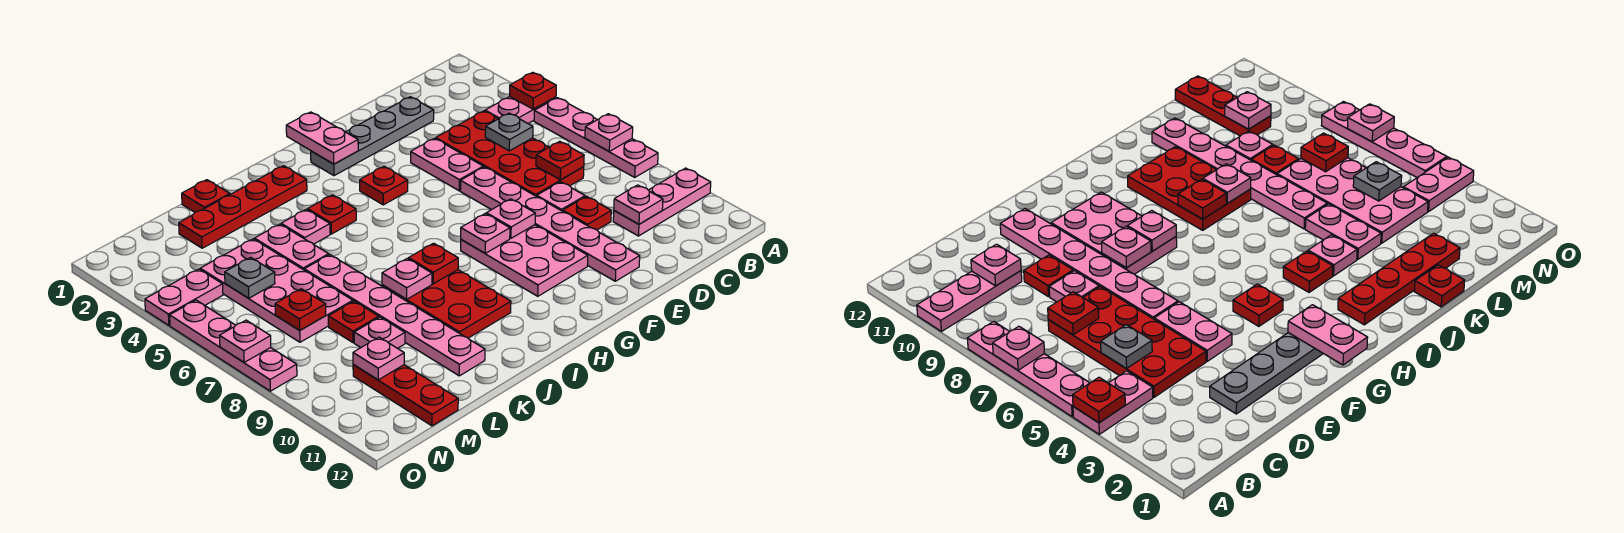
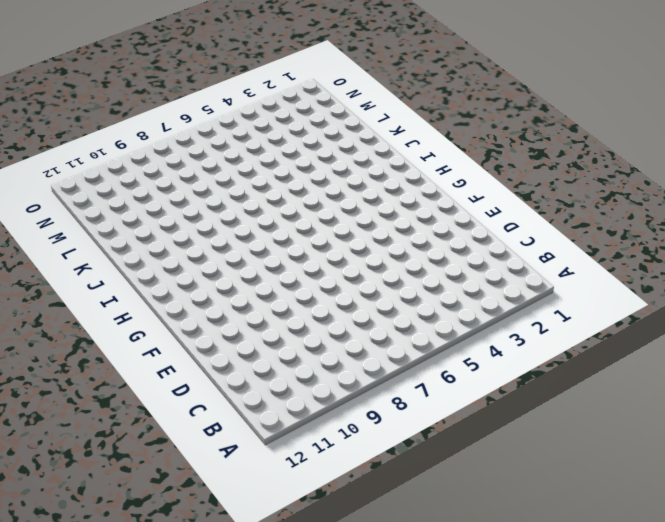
none -> pink 1x2 plate [485,96,556,123]
none -> pink 1x4 plate [534,98,658,177]
none -> pink 1x3 plate [613,168,711,236]
none -> red 2x4 plate [436,111,584,196]

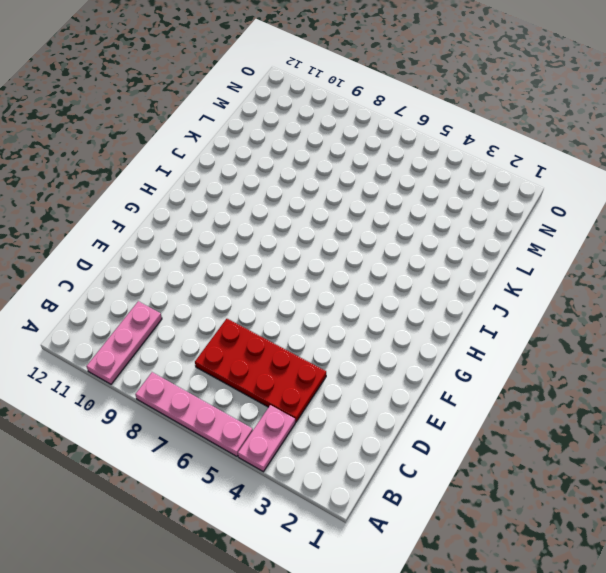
none -> grey 1x4 plate [311,97,434,176]
none -> pink 1x1 plate [537,182,585,211]
none -> red 1x1 plate [563,196,611,230]
none -> pink 1x2 plate [411,138,483,191]

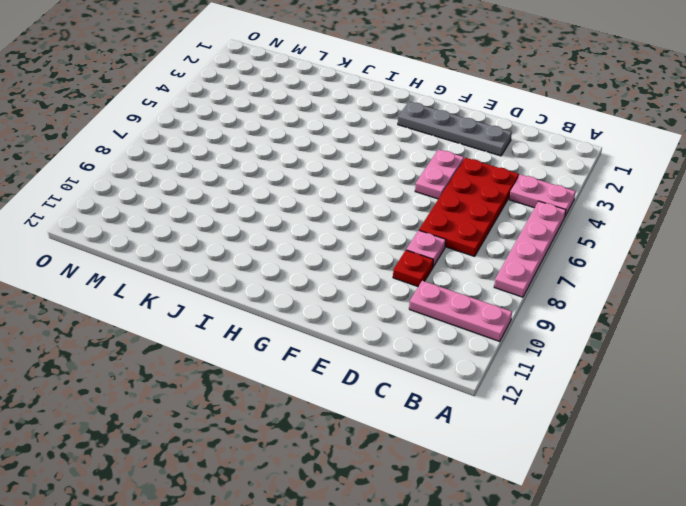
none -> pink 1x6 plate [460,167,640,281]
none -> pink 2x3 plate [461,225,588,296]
none -> red 1x1 plate [360,166,408,205]
none -> red 1x4 plate [179,166,307,248]

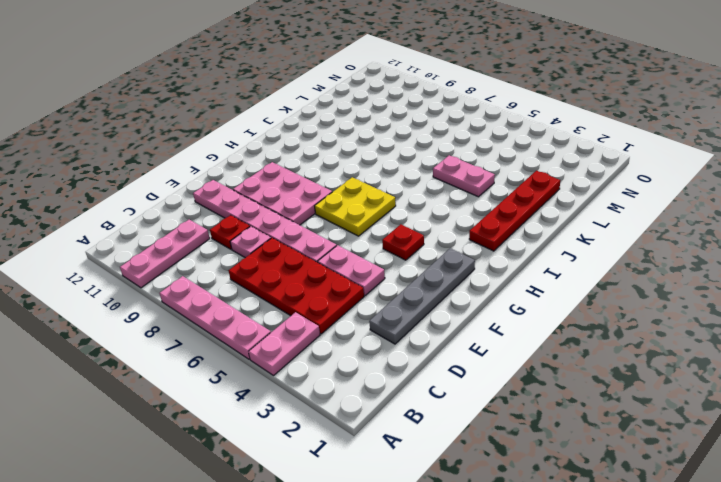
yellow 2x2 plate [315,177,396,236] -> none
none -> red 1x1 plate [308,195,356,234]
none -> red 2x3 plate [382,270,511,338]
none -> pink 1x1 plate [281,209,330,244]
none -> red 1x1 plate [182,180,230,212]

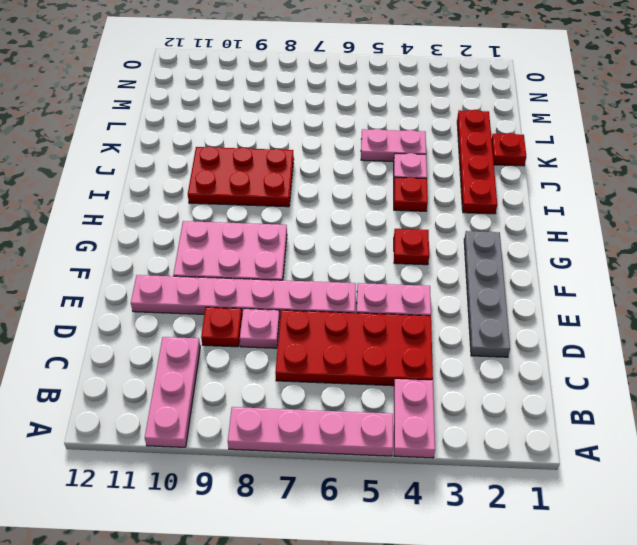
none -> pink 1x6 plate [304,255,485,376]
none -> pink 2x4 plate [200,239,353,342]
none -> red 1x1 plate [328,301,379,343]
none -> pink 1x1 plate [354,317,405,348]

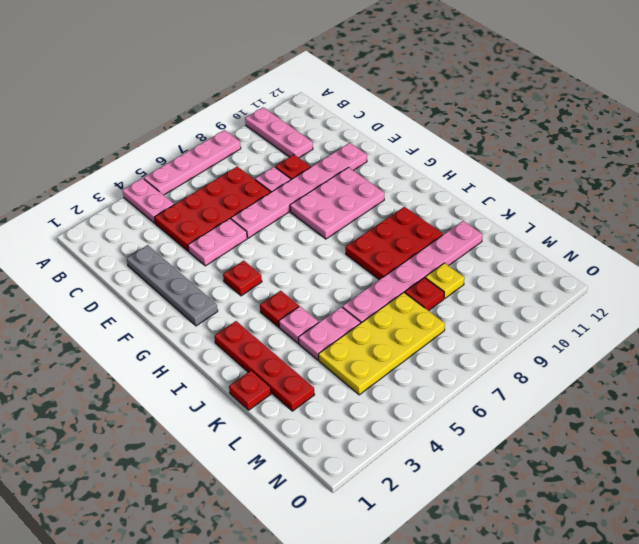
yellow 2x4 plate [318,292,445,395] -> pink 2x4 plate [200,239,353,342]
yellow 1x1 plate [425,263,464,298] -> pink 1x1 plate [354,317,405,348]
none -> red 1x3 plate [353,365,458,426]
none -> pink 1x2 plate [145,269,223,325]
none -> pink 1x4 plate [170,300,297,391]
none -> red 1x1 plate [510,72,556,109]

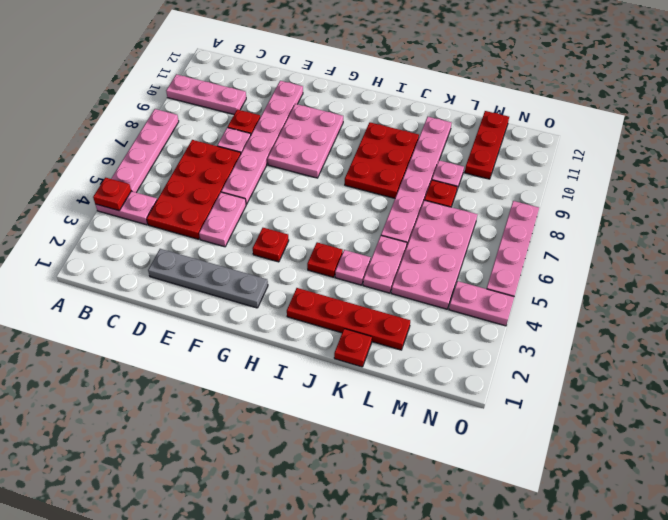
none -> pink 1x1 plate [585,114,633,151]
none -> grey 1x1 plate [485,113,533,151]
none -> red 1x1 plate [536,141,584,180]
none -> pink 1x1 plate [614,185,663,224]

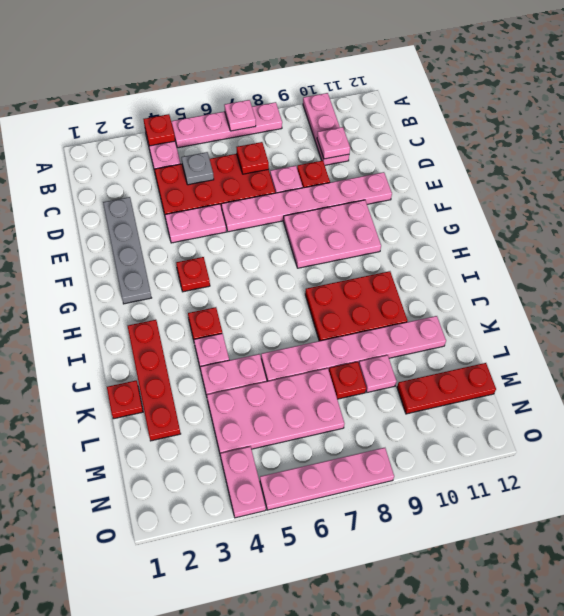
none -> pink 1x1 plate [486,199,535,238]
none -> pink 1x2 plate [286,112,358,164]
none -> pink 1x1 plate [461,214,510,253]
none -> red 1x1 plate [409,243,458,284]

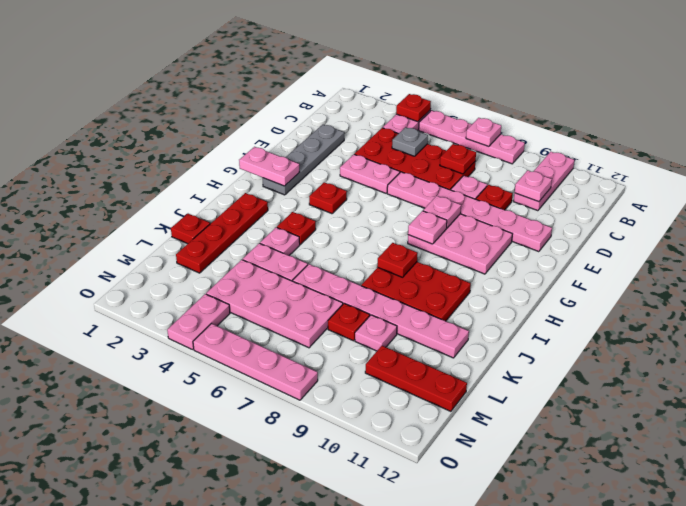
none -> pink 1x1 plate [382,258,432,299]
none -> grey 1x1 plate [225,257,275,298]
none -> red 1x1 plate [275,289,326,330]
none -> pink 1x1 plate [353,337,404,380]

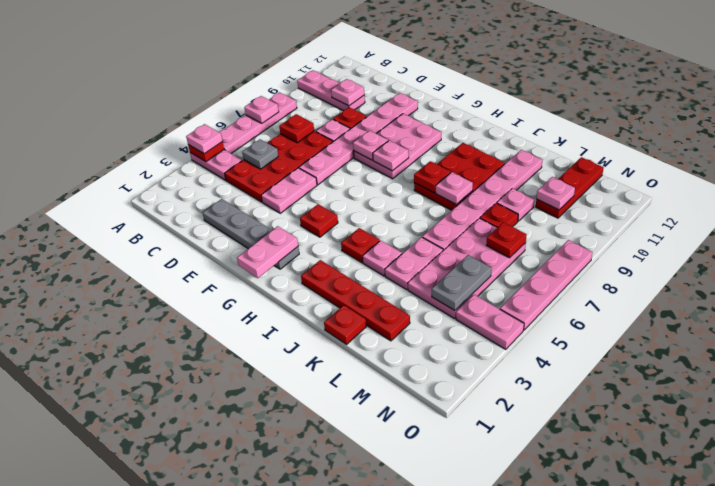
pink 1x1 plate [186,124,222,154] -> pink 1x1 plate moved to [220,320,271,362]
grey 1x2 plate [432,255,492,311] -> grey 1x1 plate [225,257,275,298]

